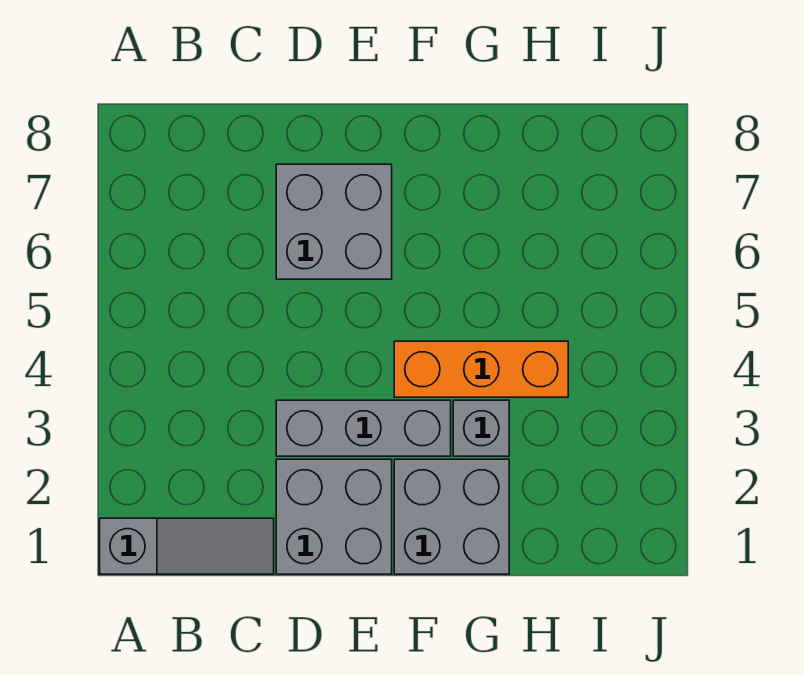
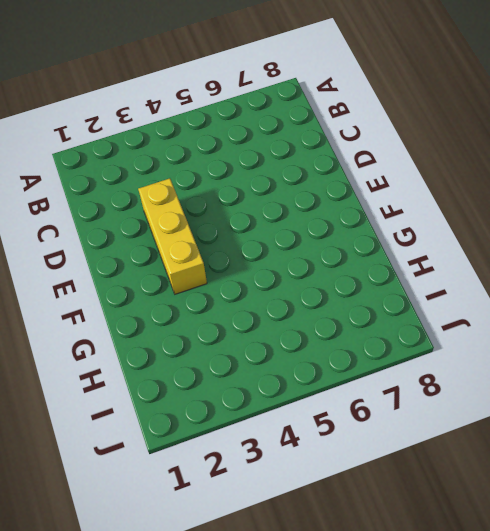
yellow 1x3 brick [138,178,207,294] -> grey 1x3 brick [276,400,451,456]
none -> grey 1x3 slope [100,518,274,574]
none -> grey 2x2 brick [276,459,392,574]

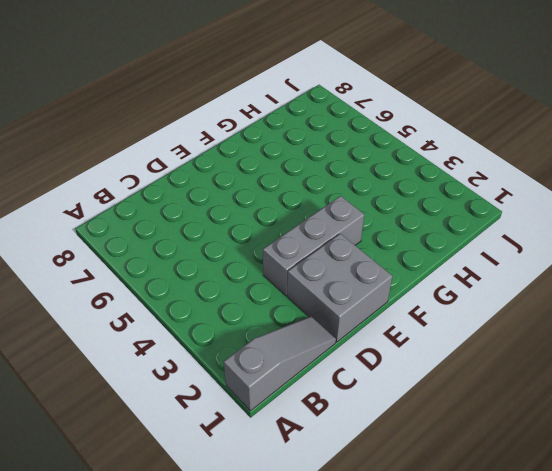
none -> grey 2x2 brick [276,164,392,279]
none -> grey 2x2 brick [394,459,509,574]

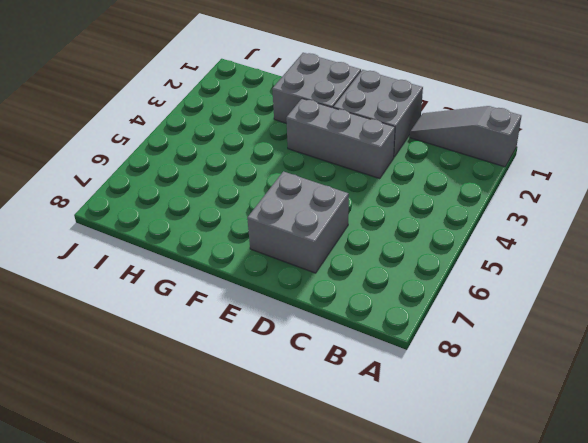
none -> orange 1x3 brick [394,341,568,397]
none -> grey 1x1 brick [453,400,509,456]

